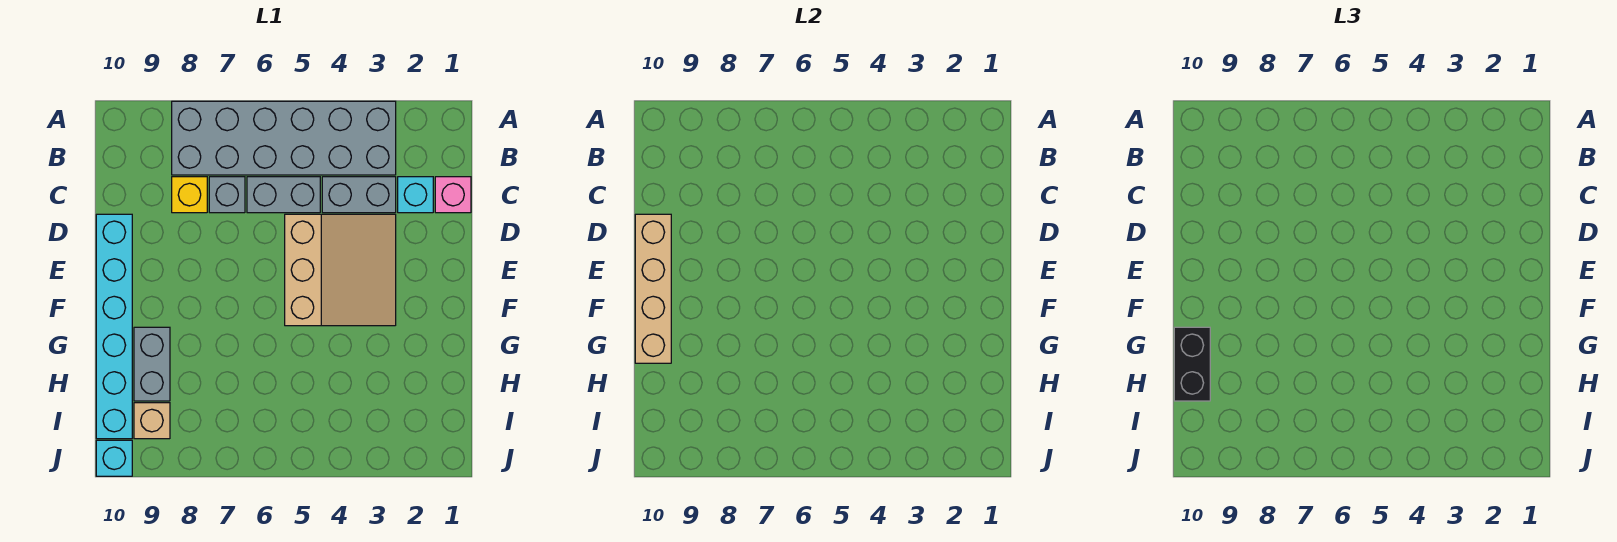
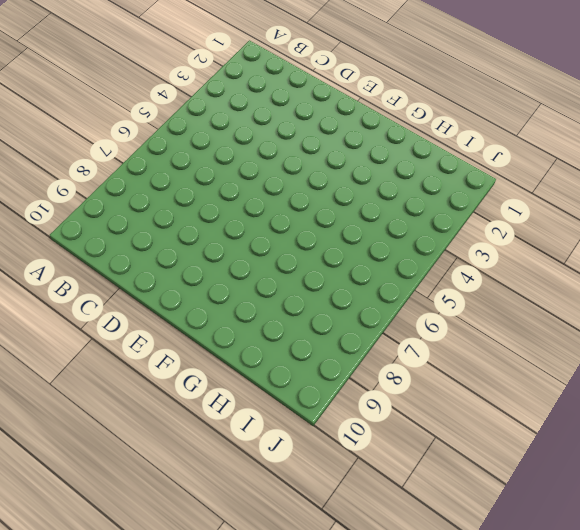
none -> grey 2x6 brick [172,101,396,175]
none -> pink 1x1 brick [435,177,471,213]
none -> cyan 1x1 brick [398,177,433,213]

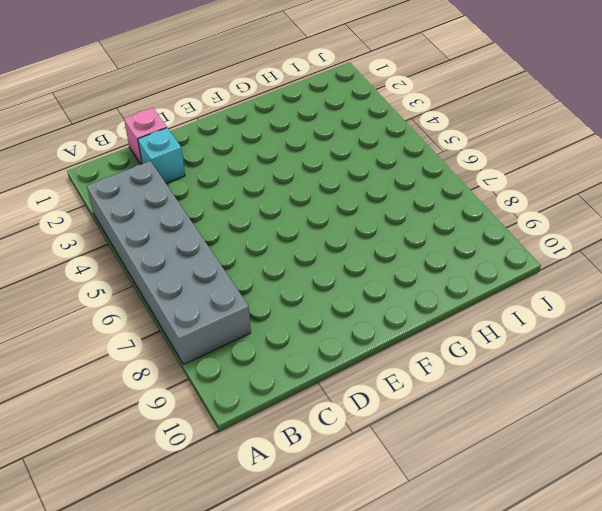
none -> grey 1x2 brick [322,177,396,213]
none -> grey 1x2 brick [247,177,320,213]
none -> grey 1x1 brick [209,177,245,213]

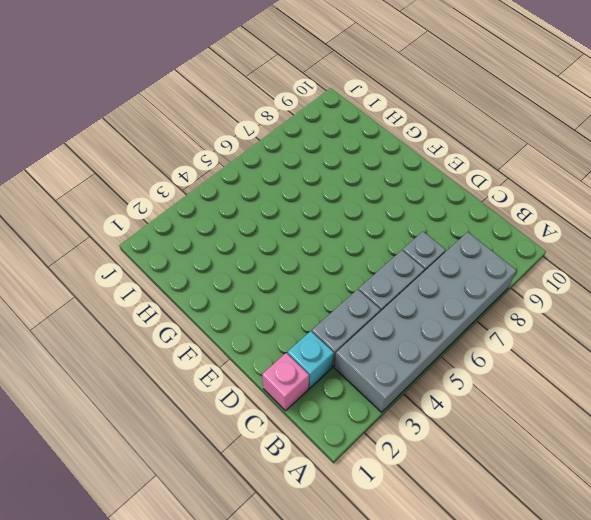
none -> yellow 1x1 brick [172,177,207,213]
none -> tan 3x3 slope [285,214,396,326]
none -> cyan 1x6 brick [96,214,132,439]

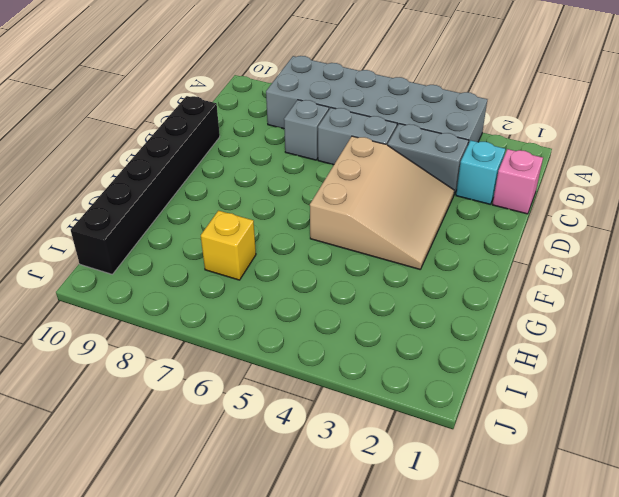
black 1x6 brick [71,96,220,274] -> cyan 1x6 brick [96,214,132,439]
yellow 1x1 brick [201,211,256,280] -> yellow 1x1 brick moved to [172,177,207,213]
none -> grey 1x2 brick [134,327,170,401]
none -> tan 1x1 brick [134,403,170,439]
none -> cyan 1x1 brick [96,440,132,476]

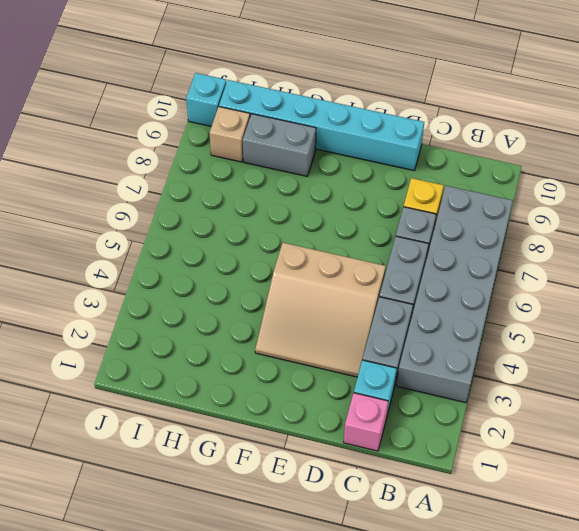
none -> tan 1x4 brick [635,214,671,363]
none -> black 1x2 brick [1174,327,1210,401]

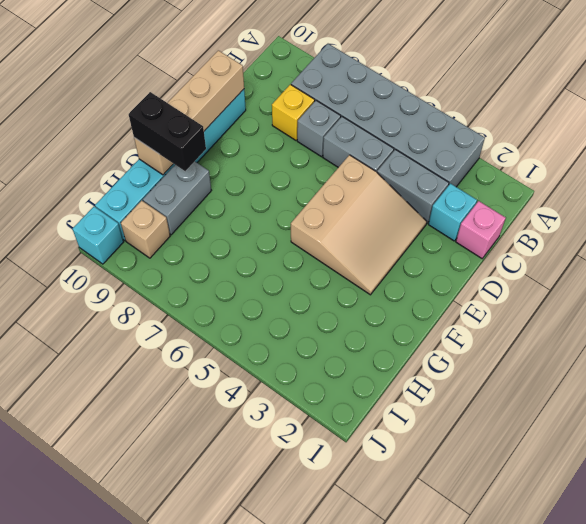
black 1x2 brick [129,92,206,171] -> black 1x2 brick turned to [1174,327,1210,401]

